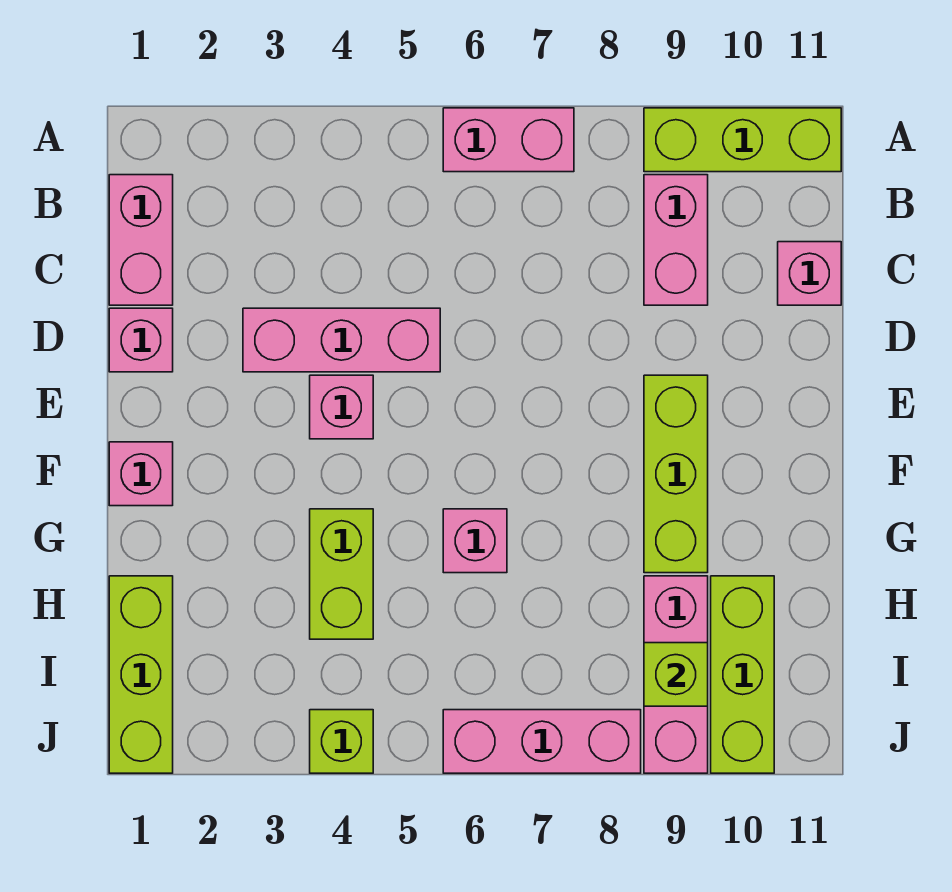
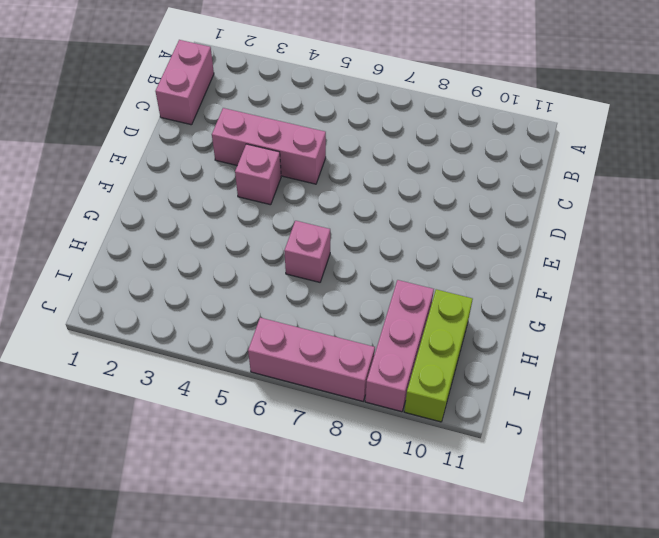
none -> pink 1x2 brick [443,108,574,172]
none -> lime 1x3 brick [644,108,841,172]
none -> pink 1x2 brick [644,175,708,305]

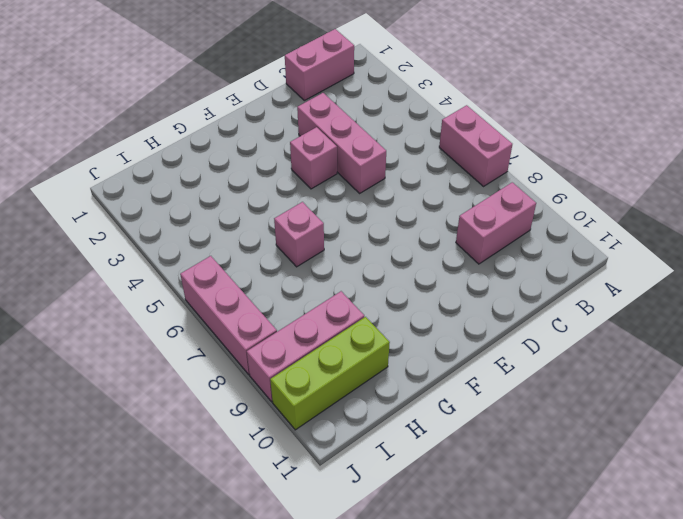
none -> lime 1x3 brick [644,108,841,172]
none -> pink 1x1 brick [778,242,841,305]
none -> pink 1x1 brick [109,308,173,372]

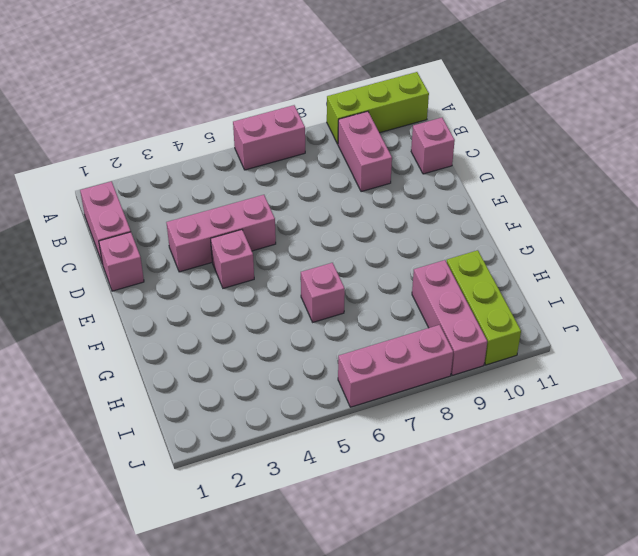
none -> lime 1x3 brick [644,375,708,573]
none -> pink 1x1 brick [109,442,173,506]
none -> lime 1x2 brick [310,509,373,639]

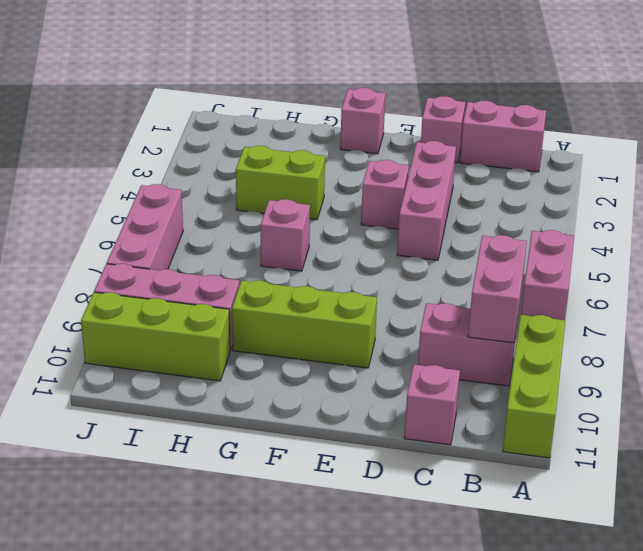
pink 1x2 brick [468,235,527,343] -> none
none -> lime 1x3 brick [109,576,173,773]
none -> lime 1x1 brick [310,710,373,773]
none -> lime 1x1 brick [644,643,708,706]

